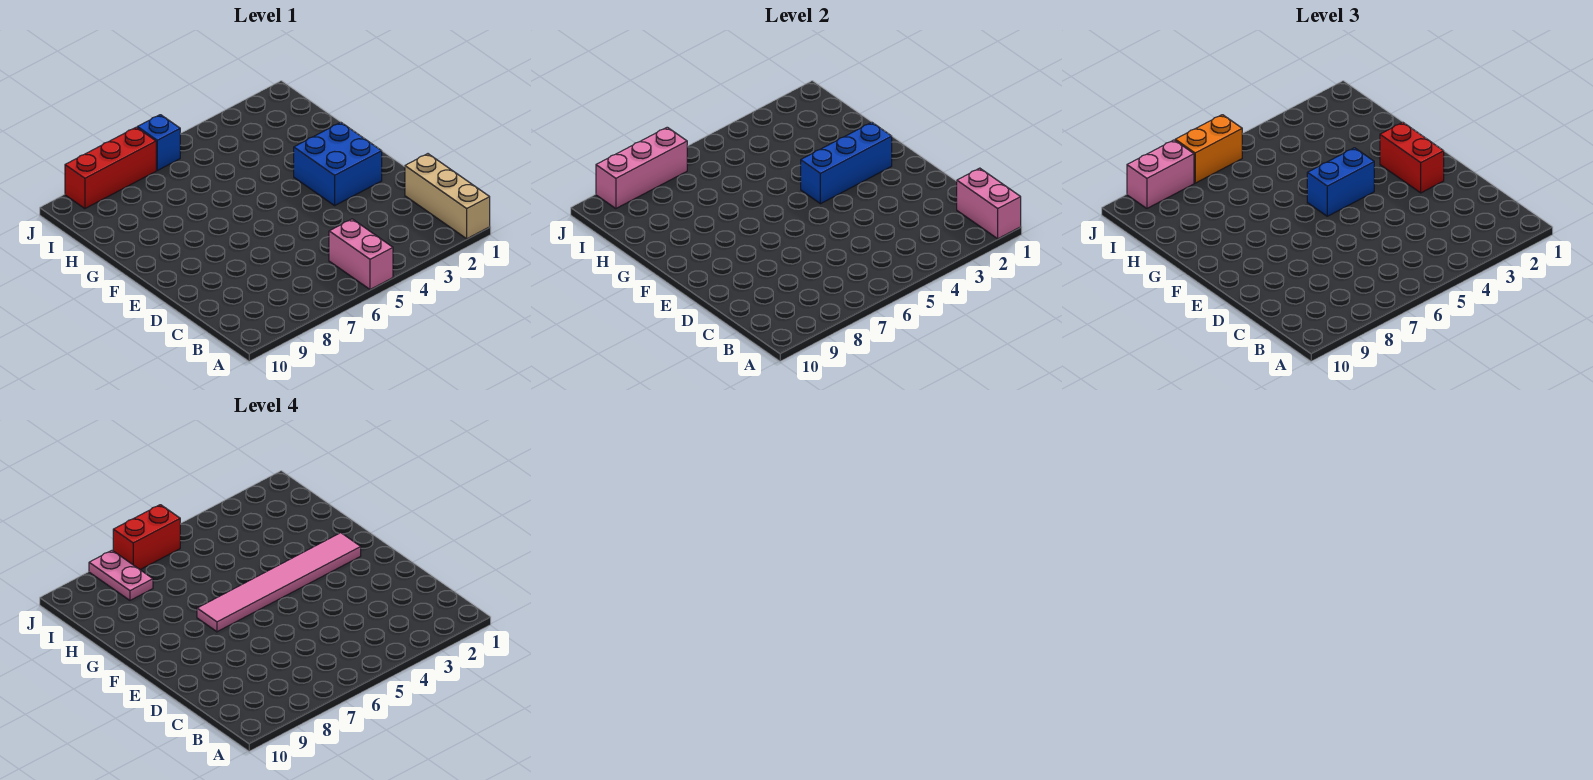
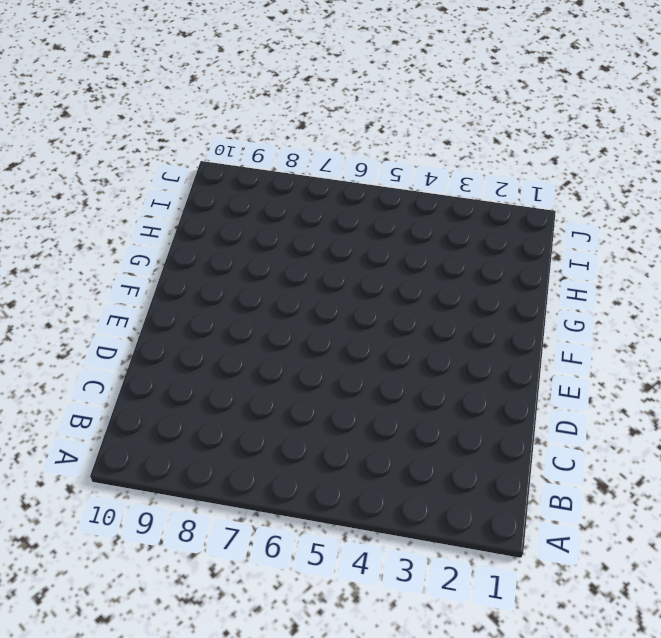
none -> tan 1x3 brick [405,154,490,239]
none -> pink 1x2 brick [329,219,393,290]
none -> blue 2x2 brick [294,122,382,206]

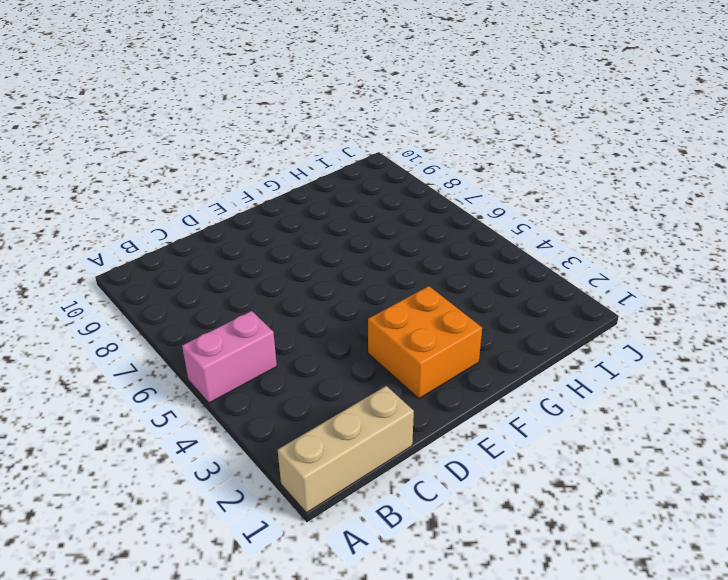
orange 2x2 brick [368,286,482,399] -> blue 2x2 brick [294,122,382,206]
none -> blue 1x1 brick [137,115,180,170]
none -> red 1x3 brick [65,127,156,209]
none -> pink 1x2 brick [957,168,1021,239]

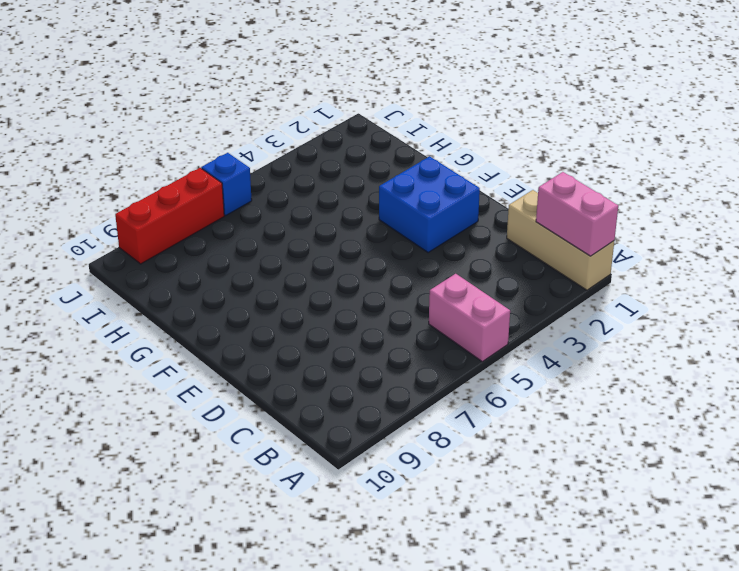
none -> blue 1x3 brick [801,122,892,204]
none -> pink 1x3 brick [596,127,687,209]
none -> red 1x2 brick [1380,122,1444,193]

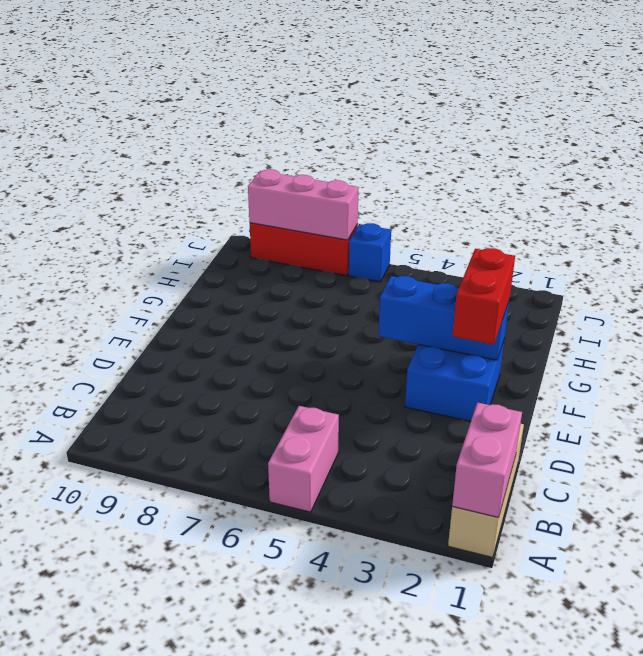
none -> blue 1x2 brick [1307,148,1374,216]
none -> orange 1x2 brick [1175,115,1242,183]
none -> pink 1x2 brick [1127,140,1194,209]

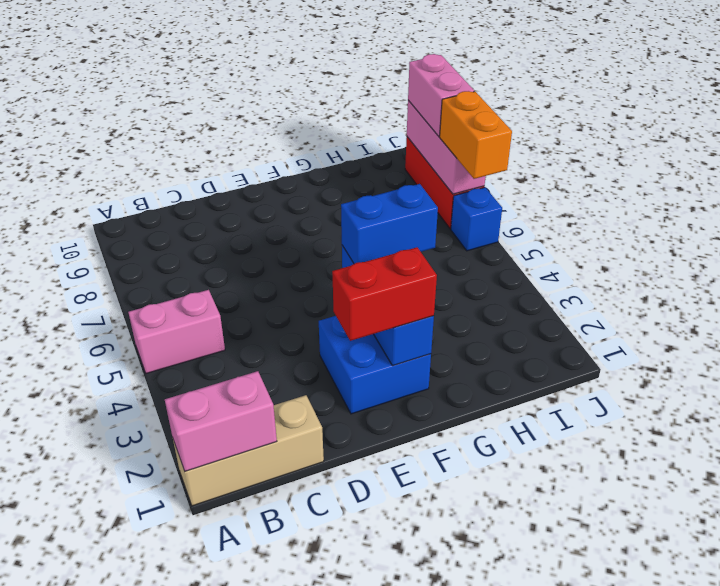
blue 1x2 brick [341,184,438,264] -> blue 1x2 brick turned to [1307,148,1374,216]
none -> pink 1x6 tile [197,533,361,632]
none -> pink 1x2 plate [89,551,153,600]
none -> red 1x2 brick [113,505,180,570]

